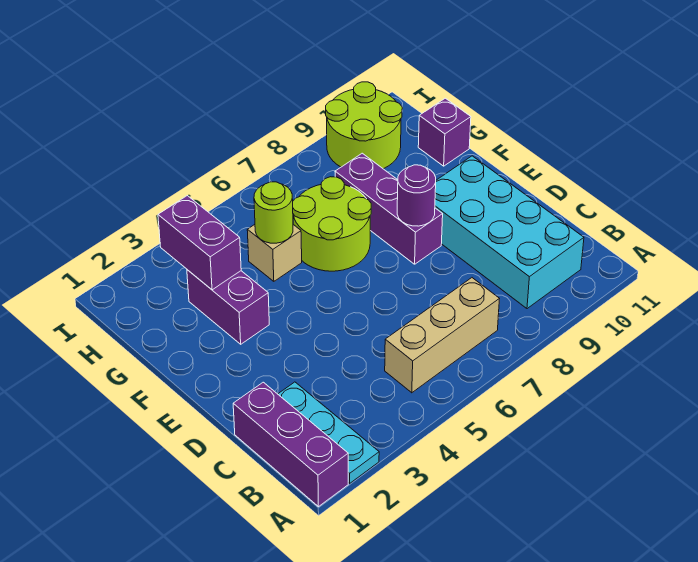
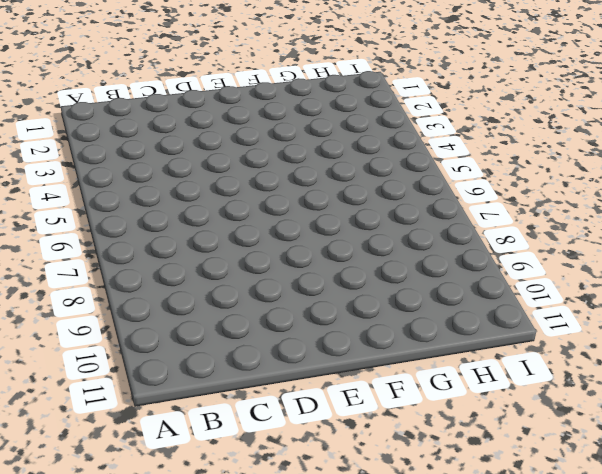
none -> purple 1x3 brick [233,382,348,507]
none -> cyan 1x3 plate [278,382,379,483]
none -> tan 1x3 brick [385,278,499,393]

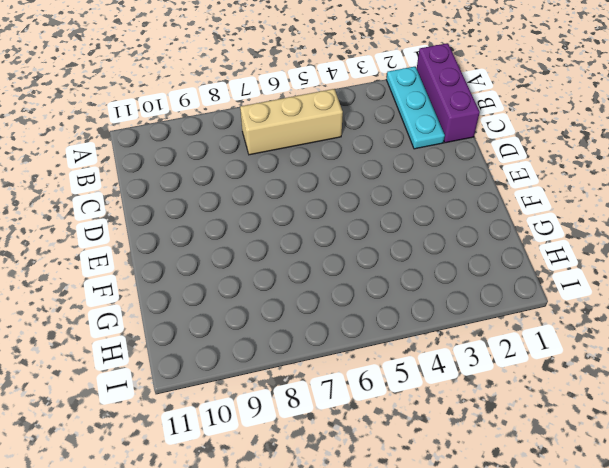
none -> cyan 2x4 brick [435,156,584,309]
none -> purple 1x3 brick [335,153,443,264]
none -> purple 1x2 brick [187,270,269,344]

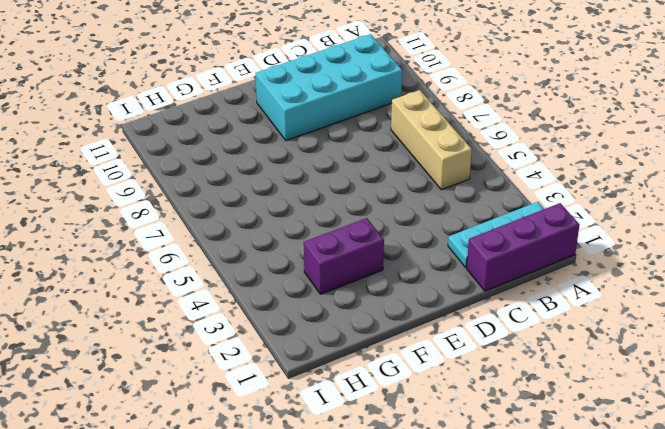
none -> purple 1x3 brick [335,153,443,264]
none -> lime 2x2 round brick [293,177,371,271]
none -> tan 1x1 brick [247,225,302,281]

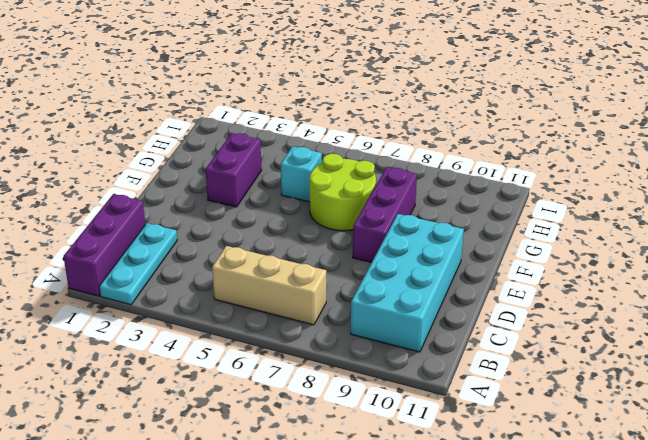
cyan 1x1 brick [281,146,322,202] -> tan 1x1 brick [247,225,302,281]
none -> purple 1x1 brick [418,98,471,166]
none -> lime 2x2 round brick [326,82,402,169]
none -> purple 1x1 round brick [397,165,436,226]

